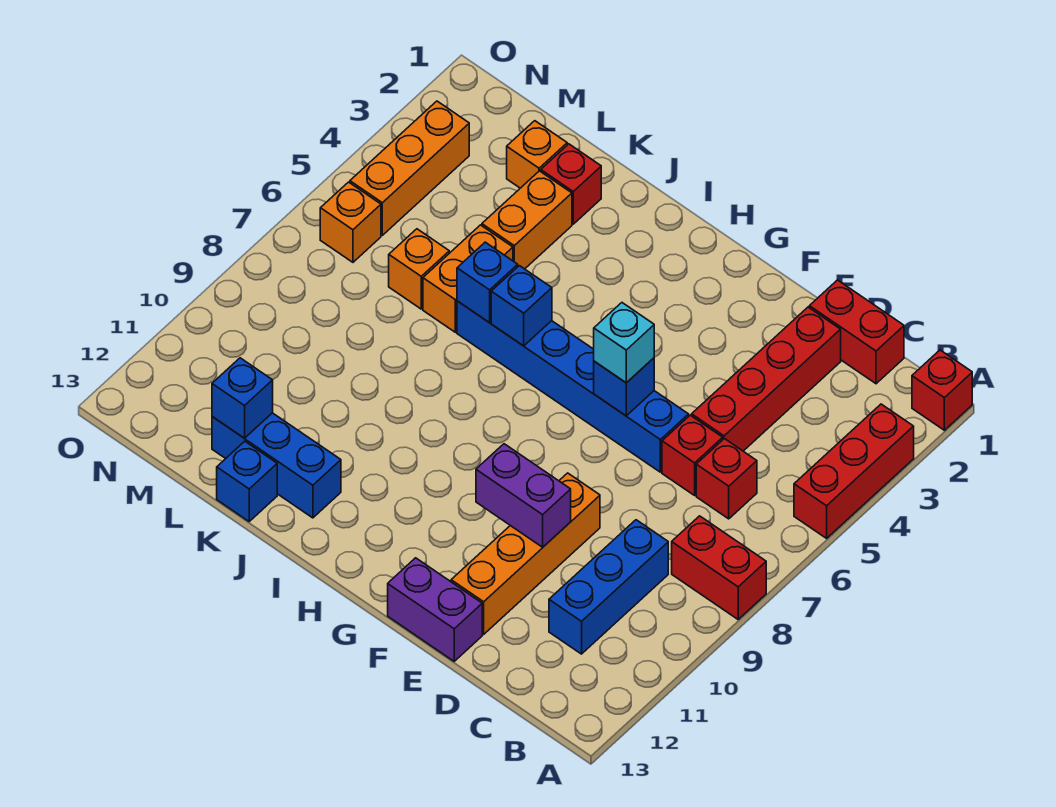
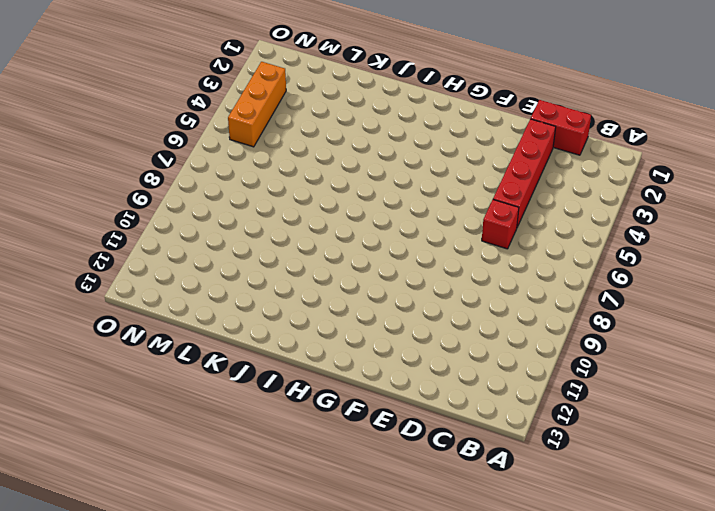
none -> red 1x1 brick [912,350,972,430]
none -> red 1x3 brick [794,404,914,538]
none -> red 1x2 brick [672,516,766,619]

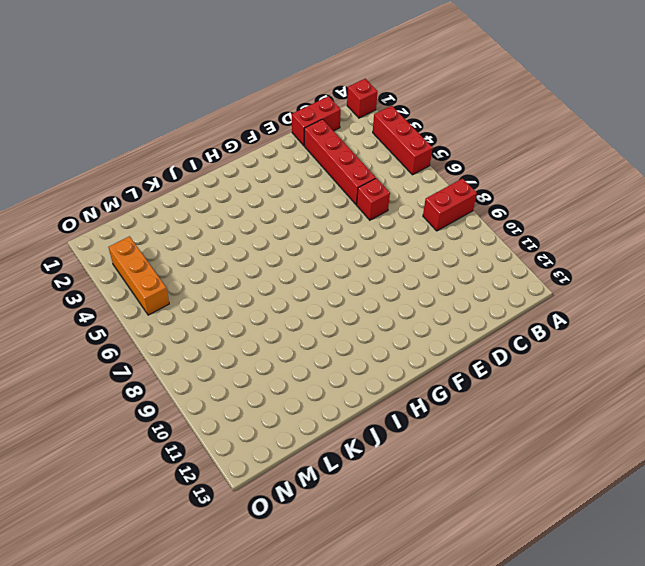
none -> red 1x1 brick [696,439,757,519]
none -> blue 1x3 brick [549,520,668,654]
none -> blue 1x6 brick [457,301,689,472]

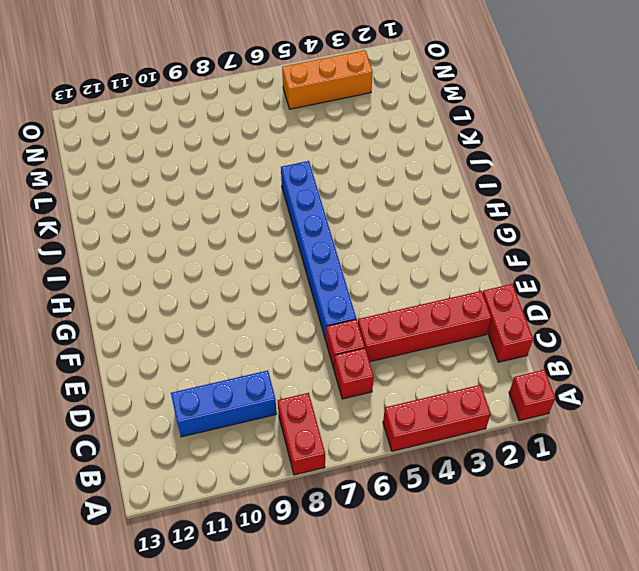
none -> orange 1x4 brick [451,473,600,634]
none -> purple 1x2 brick [388,558,482,661]
none -> blue 1x3 brick [212,413,341,518]

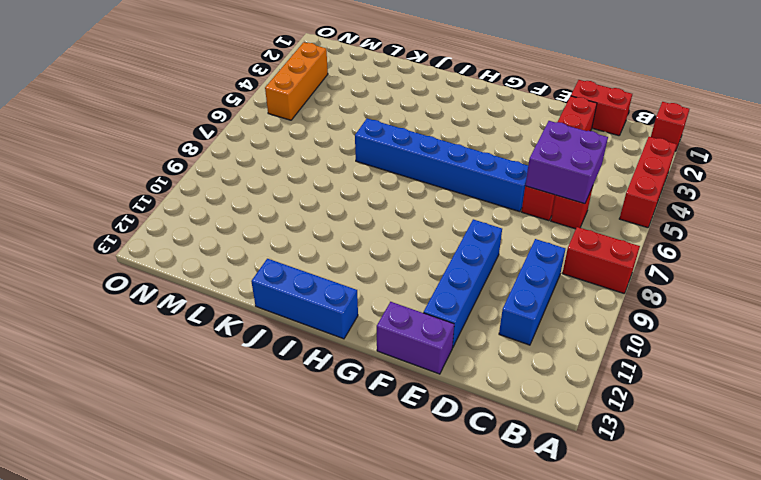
purple 2x2 brick [525,121,608,204] -> none
blue 1x4 brick [424,219,502,348] -> orange 1x4 brick [451,473,600,634]
blue 1x3 brick [251,259,358,339] -> blue 1x3 brick moved to [212,413,341,518]
none -> red 1x1 brick [541,144,601,224]
none -> orange 1x2 brick [482,171,572,269]
none -> orange 1x2 brick [423,225,513,332]

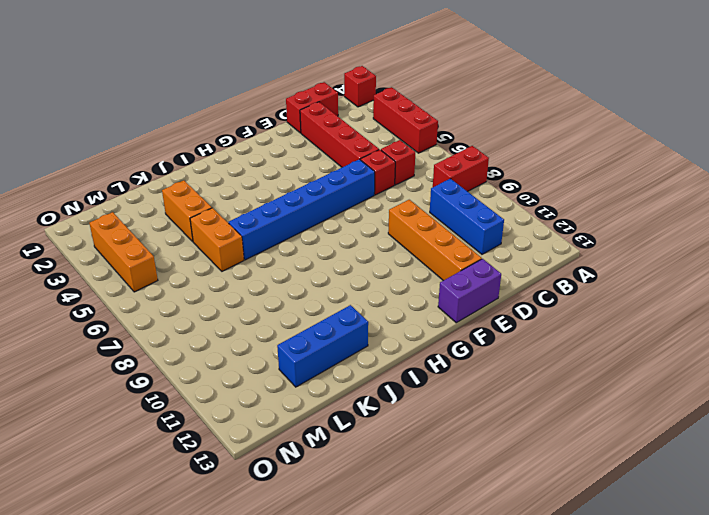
none -> red 1x1 brick [541,144,601,224]
none -> blue 1x1 brick [217,441,277,521]
none -> orange 1x1 brick [507,121,567,188]

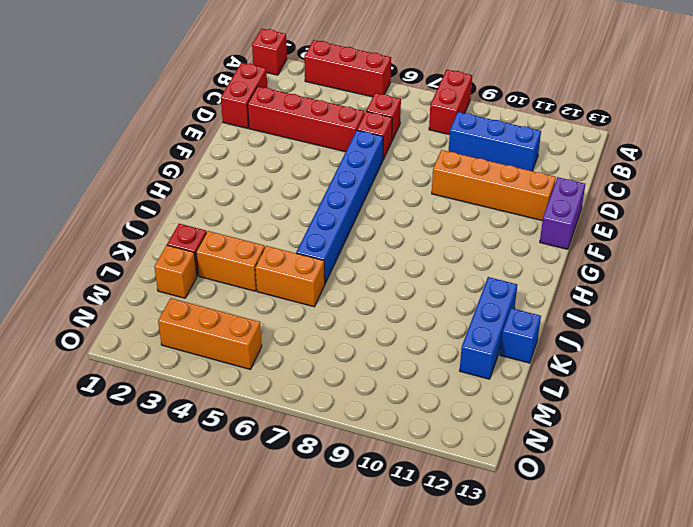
none -> orange 1x1 brick [389,229,449,309]
none -> orange 1x1 brick [320,182,381,262]
none -> purple 1x2 brick [476,444,571,547]

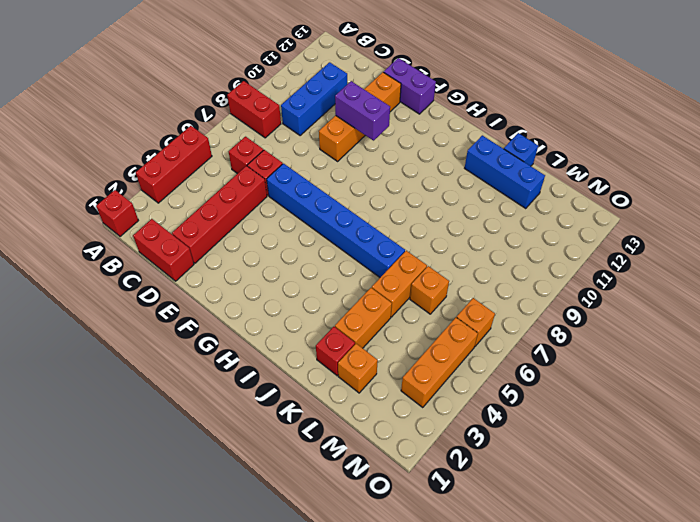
none -> blue 1x1 brick [594,358,654,416]
none -> blue 1x1 brick [491,266,552,346]
none -> blue 1x1 brick [457,242,518,323]

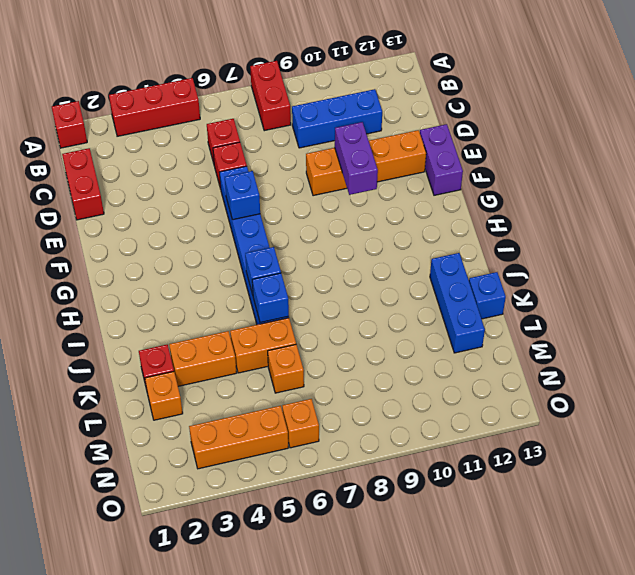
none -> red 1x4 brick [692,307,841,451]
none -> blue 1x1 brick [212,358,273,438]
none -> cyan 1x1 brick [594,303,654,383]

